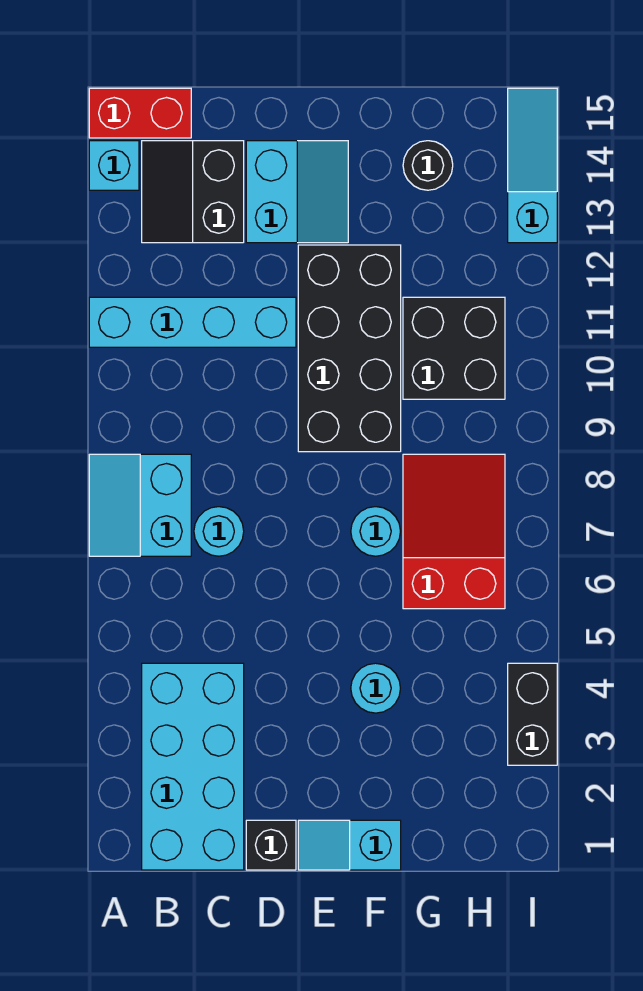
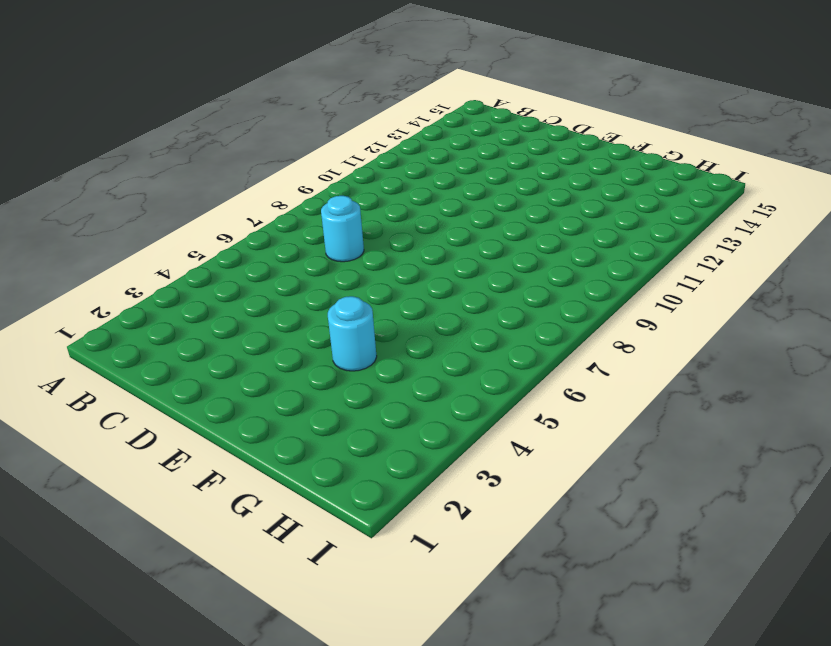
none -> cyan 2x2 slope [89,454,191,556]
none -> cyan 1x4 brick [89,297,296,347]
none -> cyan 1x1 brick [89,141,139,190]

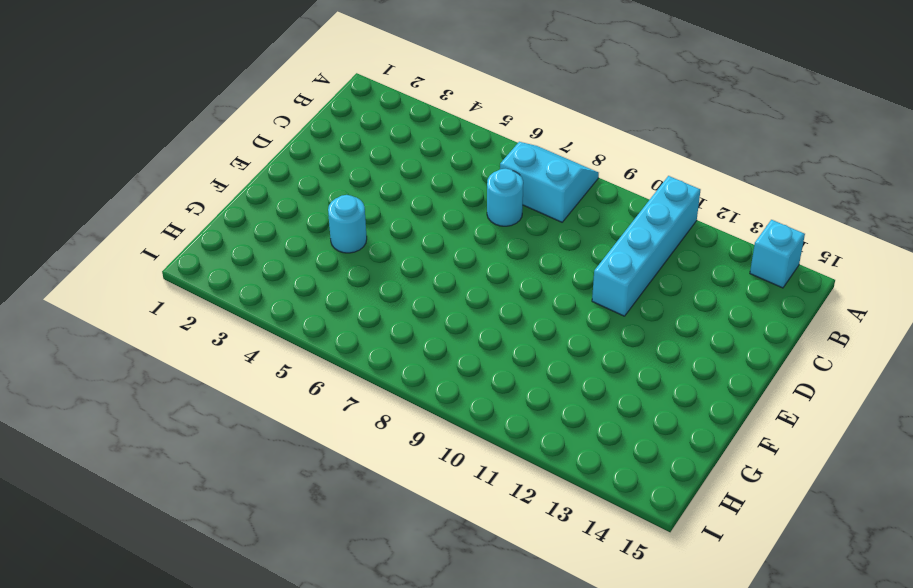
none -> red 1x2 brick [89,88,191,138]
none -> cyan 2x4 brick [142,663,244,870]
none -> black 2x2 slope [142,141,244,243]

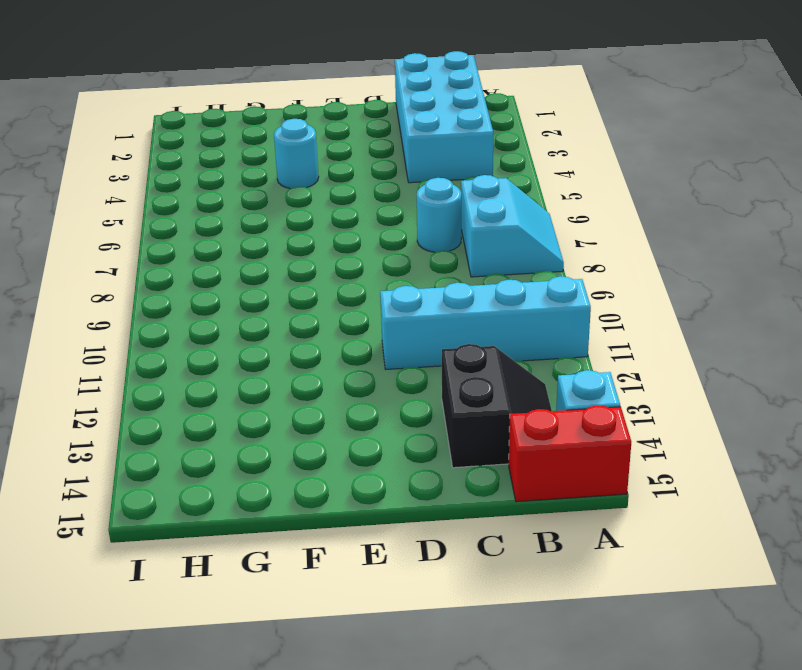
none -> black 1x1 brick [246,820,296,870]
none -> cyan 2x2 slope [246,141,348,243]
none -> cyan 1x2 slope [298,820,401,870]

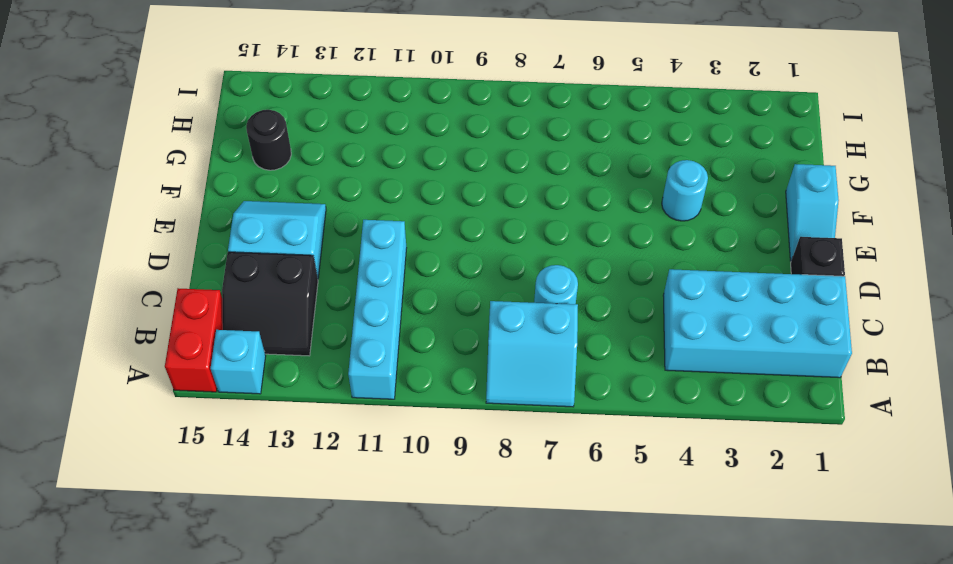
none -> black 2x4 brick [298,245,401,452]
none -> cyan 1x1 round brick [351,507,400,556]
none -> red 2x3 slope [403,454,505,609]

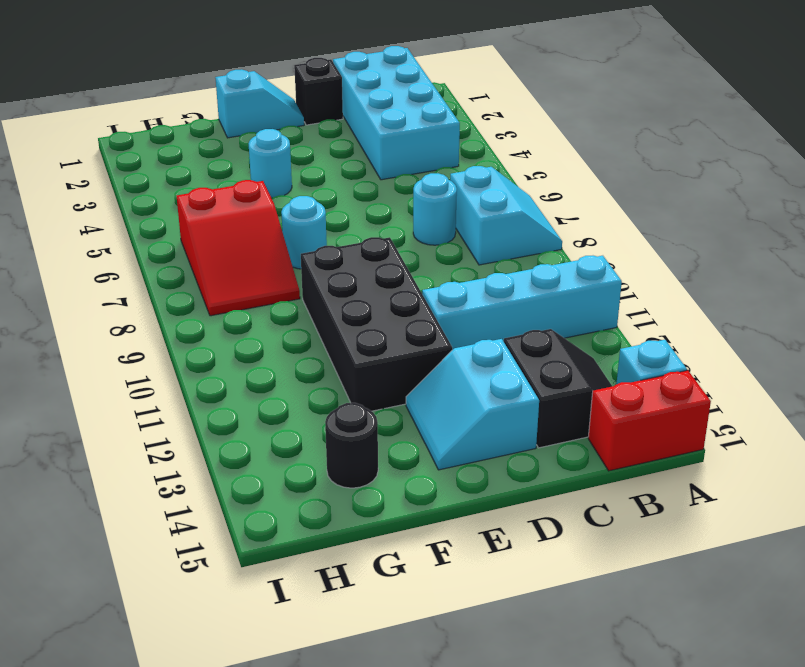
none -> black 2x2 brick [403,297,505,399]
none -> black 1x2 brick [508,663,557,765]
none -> cyan 1x3 slope [508,88,557,243]

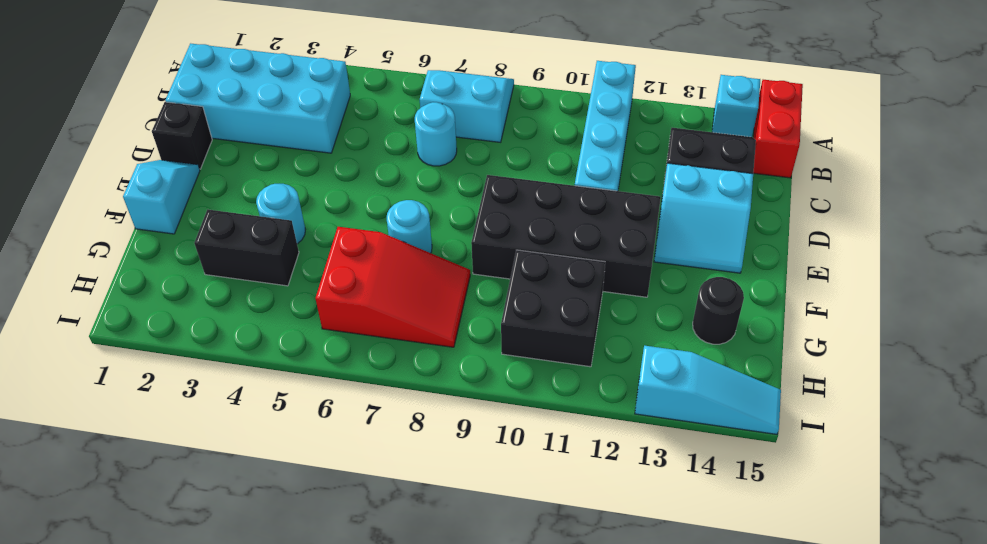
black 1x2 brick [194,209,299,286] -> black 1x2 brick moved to [508,663,557,765]

